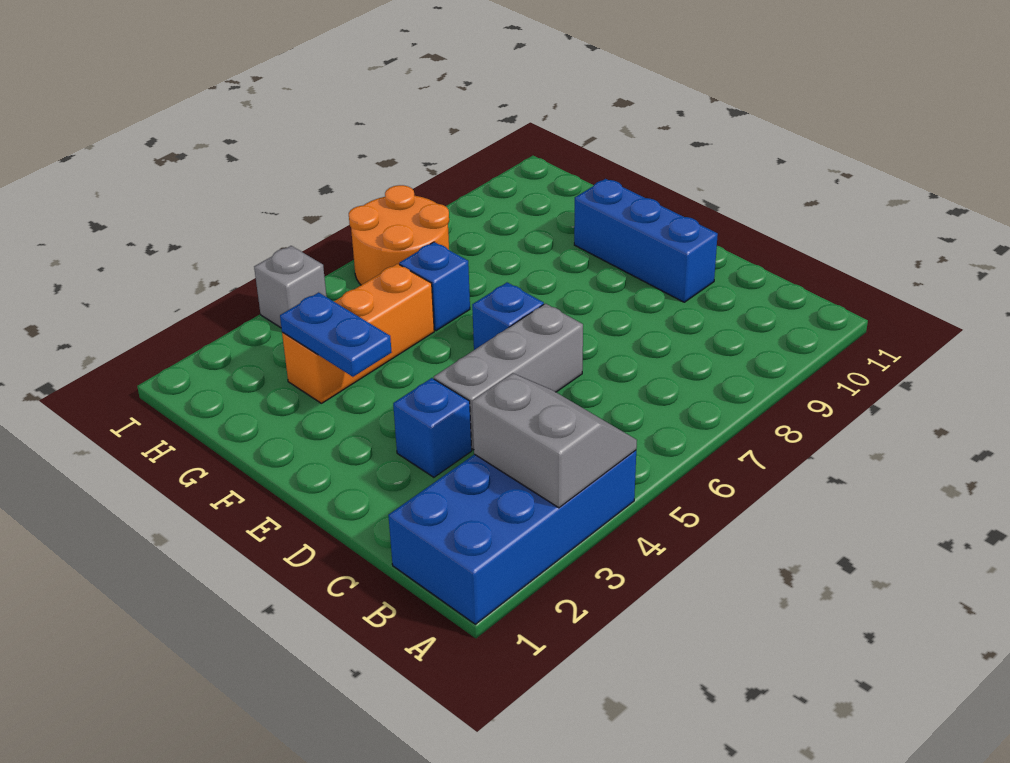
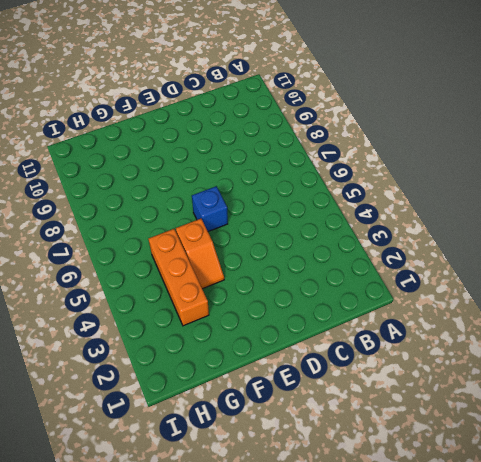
orange 1x2 slope [176,219,224,289] -> none
none -> blue 2x4 brick [388,450,636,624]
none -> blue 1x1 brick [393,378,472,477]

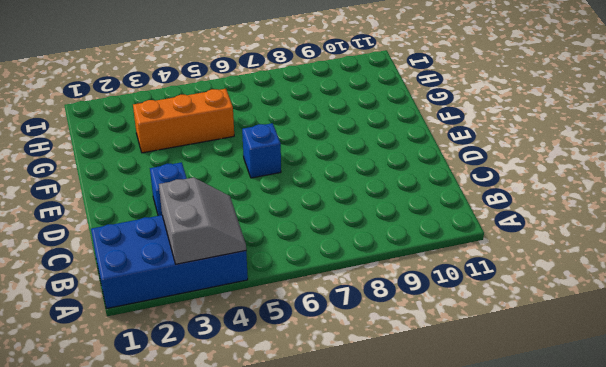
none -> grey 1x3 brick [434,304,583,450]
none -> blue 1x3 brick [574,179,718,302]

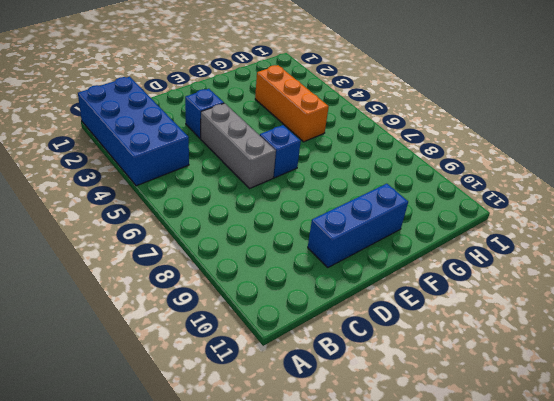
none -> blue 1x1 brick [399,242,470,331]
none -> orange 2x2 round brick [349,185,449,285]

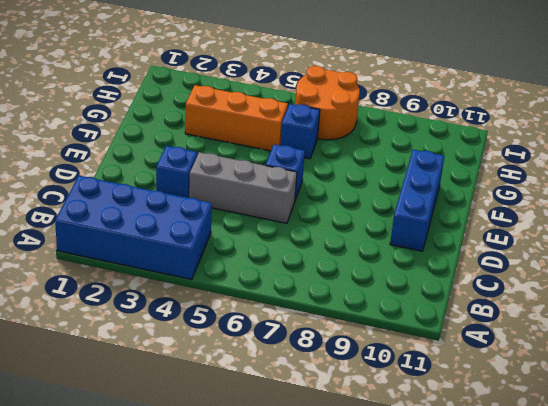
none -> grey 1x1 brick [254,246,326,328]
none -> grey 2x2 slope [472,373,637,508]

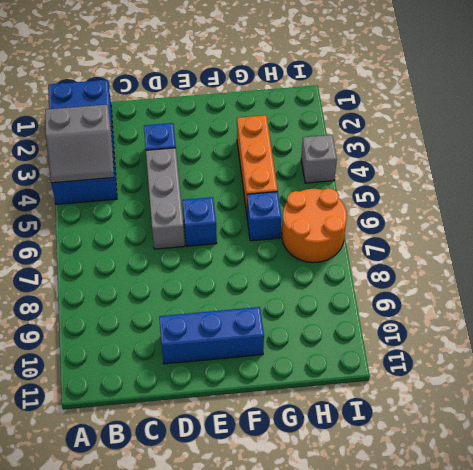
none -> blue 1x2 plate [280,292,392,377]

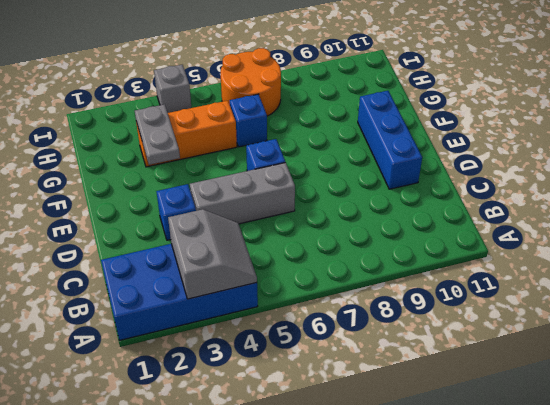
grey 1x2 plate [135,104,180,165] -> blue 1x2 plate [280,292,392,377]

